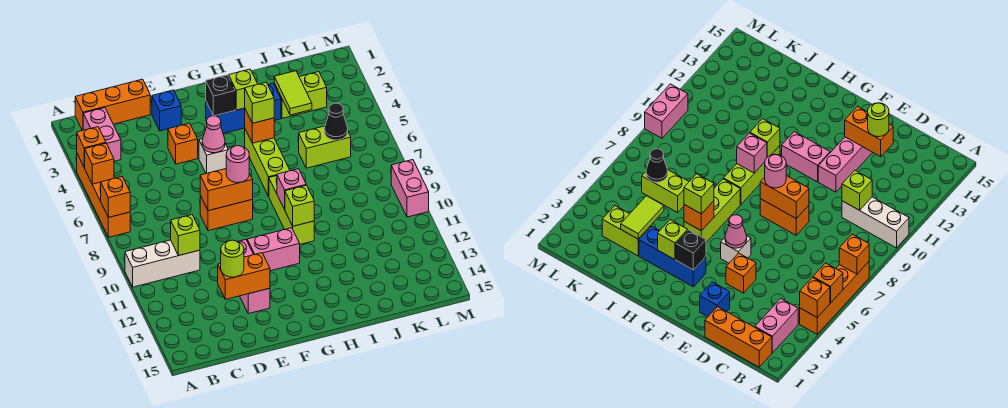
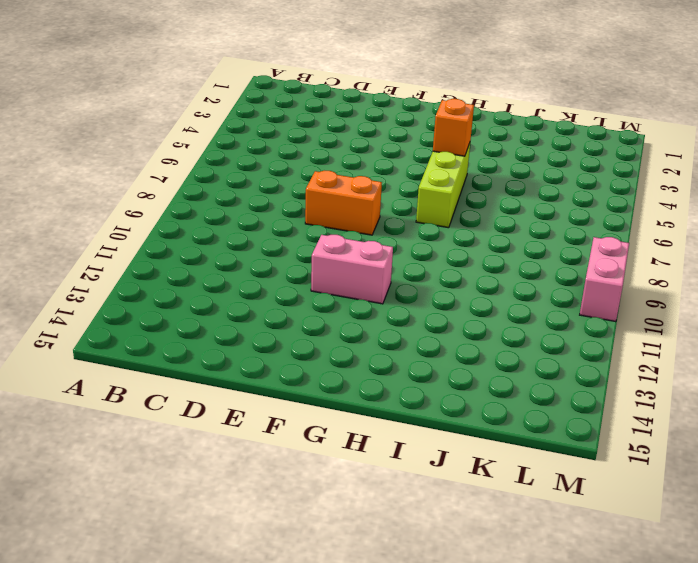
none -> orange 1x4 brick [77,154,130,237]
none -> white 1x3 brick [125,240,200,287]
none -> orange 1x3 brick [75,79,150,131]
none -> pink 1x2 brick [83,108,121,161]

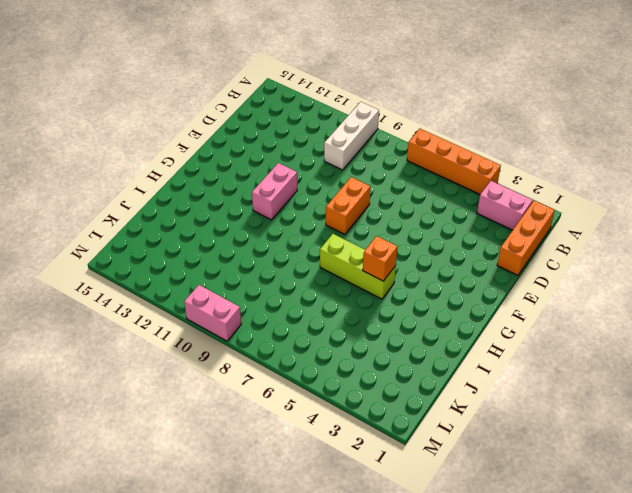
none -> blue 1x1 brick [152,90,181,131]
none -> orange 1x1 brick [168,123,198,164]
none -> pink 1x3 brick [238,240,270,314]
none -> white 1x1 brick [199,139,228,174]

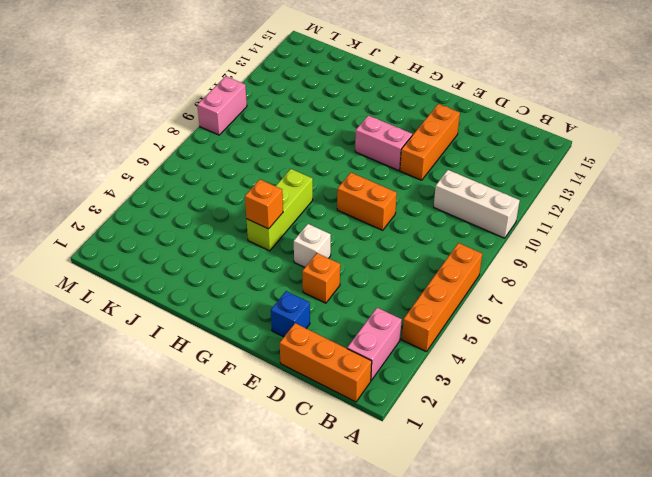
orange 1x3 brick [400,104,460,180] -> pink 1x3 brick [238,240,270,314]
none -> blue 1x3 brick [205,83,281,133]
none -> lime 1x3 brick [269,176,314,244]
none -> lime 1x2 brick [274,72,327,118]
none -> lime 1x2 brick [299,126,351,168]

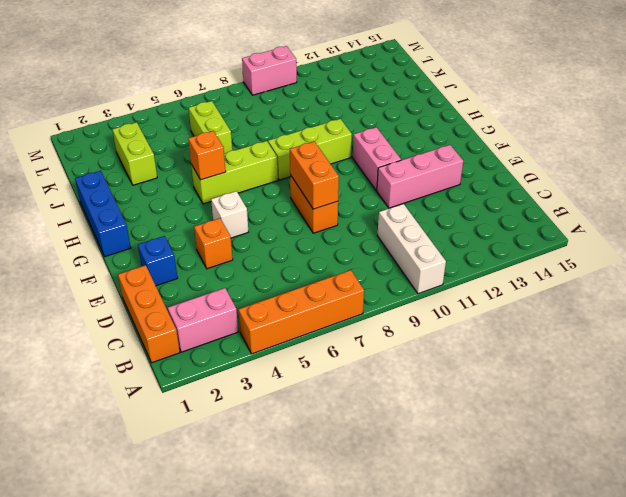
blue 1x3 brick [75,171,131,257] -> blue 1x3 brick moved to [205,83,281,133]
none -> orange 1x1 brick [77,127,106,167]
none -> orange 1x1 brick [84,143,114,184]
none -> orange 1x1 brick [100,177,130,217]
none -> lime 1x1 brick [171,215,200,256]

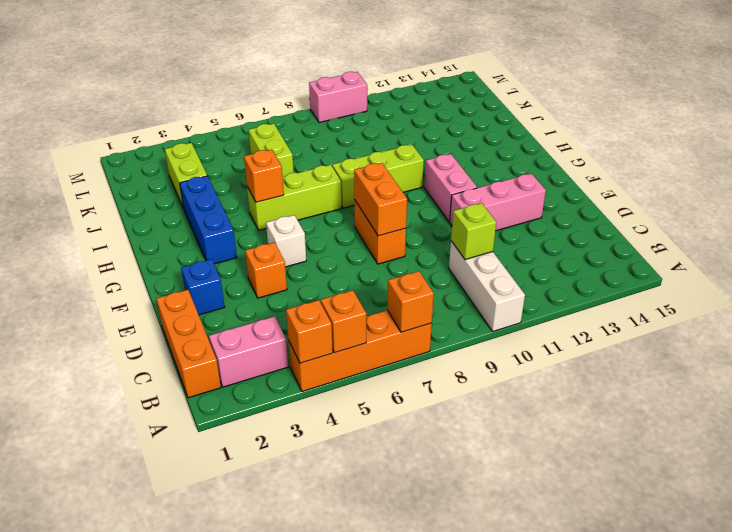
none -> orange 1x2 brick [218,253,270,299]
none -> pink 1x1 cone [202,116,225,153]
none -> black 1x1 brick [206,75,235,116]
none -> lime 1x1 brick [229,69,257,110]

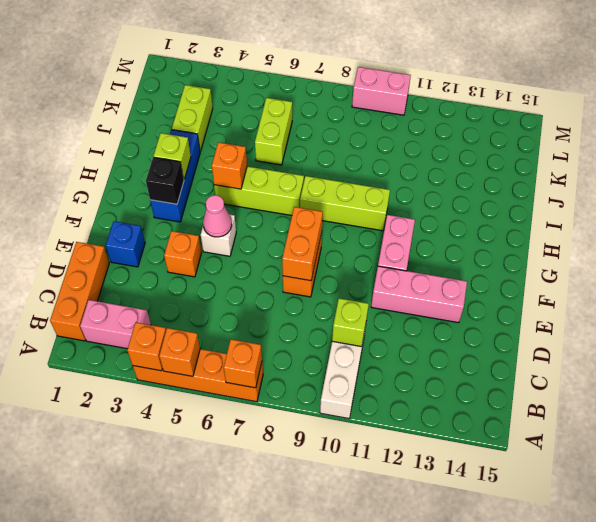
none -> orange 1x2 brick [218,253,270,299]
none -> pink 1x1 brick [277,169,306,209]
none -> lime 1x1 brick [285,185,314,226]
none -> lime 1x2 tile [274,71,312,115]

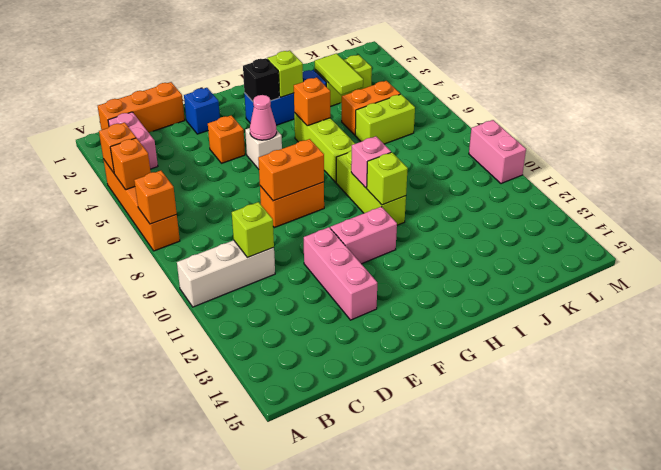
orange 1x2 brick [342,81,400,135] -> orange 1x2 brick moved to [218,253,270,299]
none -> black 1x1 cone [325,103,348,140]
none -> lime 1x1 round brick [221,240,244,277]
none -> pink 1x1 round brick [226,146,249,183]
none -> lime 1x1 brick [245,82,274,123]

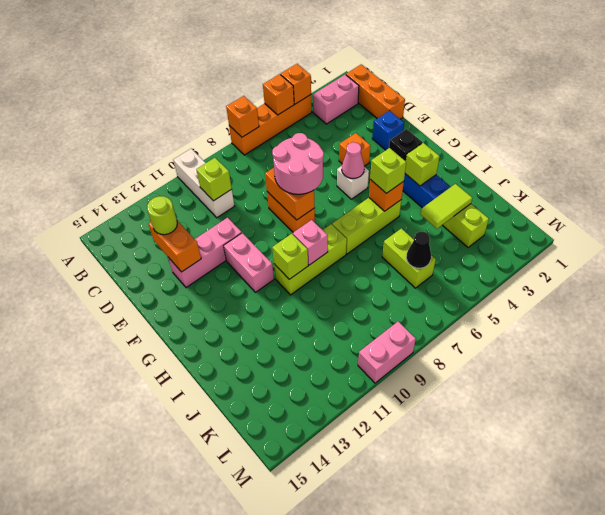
pink 2x2 round brick [272,133,324,194] -> pink 1x1 round brick [226,146,249,183]

